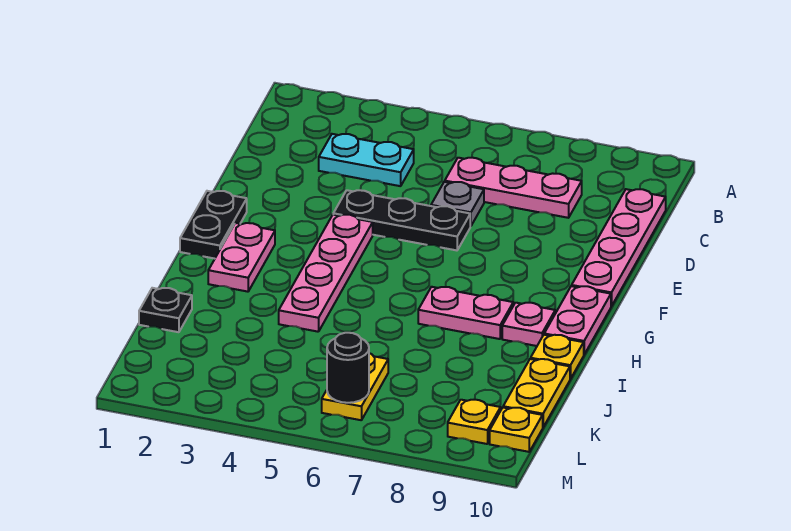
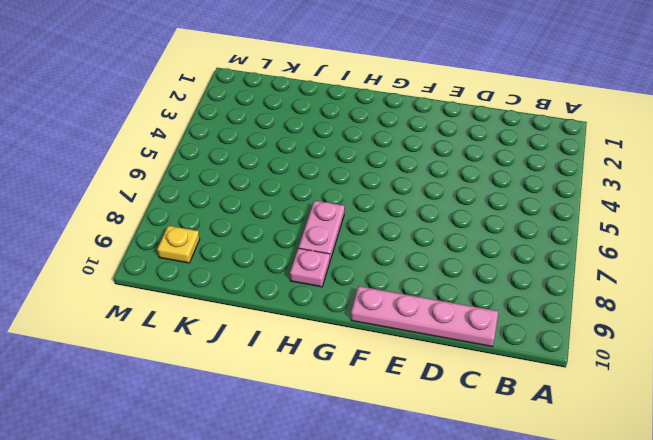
none -> cyan 1x2 plate [319,134,414,186]
none -> pink 1x3 plate [445,158,582,218]
none -> grey 1x1 plate [431,182,484,226]

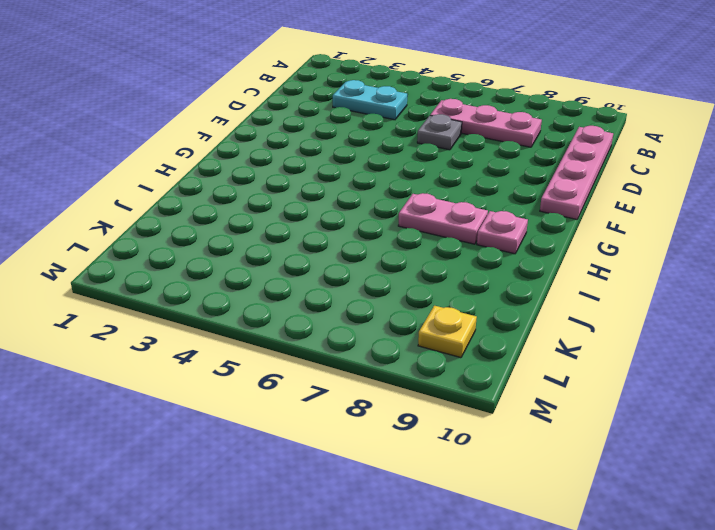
none -> black 1x3 plate [333,190,470,250]
none -> black 1x2 plate [180,191,247,259]
none -> pink 1x4 plate [279,215,373,332]

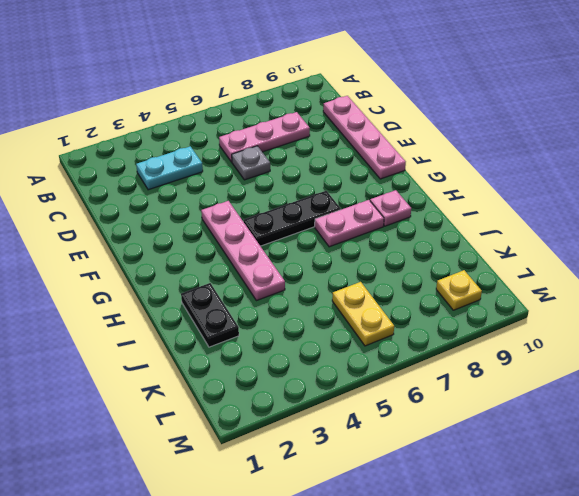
black 1x3 plate [244,191,341,246] -> black 1x3 plate moved to [333,190,470,250]
black 1x2 plate [181,283,239,347] -> black 1x2 plate moved to [180,191,247,259]
none -> pink 1x2 plate [208,223,275,292]
none -> pink 1x2 plate [544,286,611,354]
none -> yellow 1x1 plate [531,335,584,379]

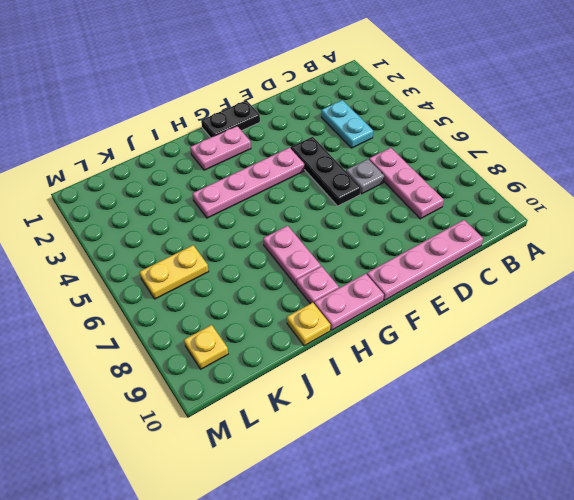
none -> black 1x1 plate [139,288,192,332]
none -> yellow 1x2 plate [503,359,570,427]
none -> yellow 1x1 plate [490,408,543,452]

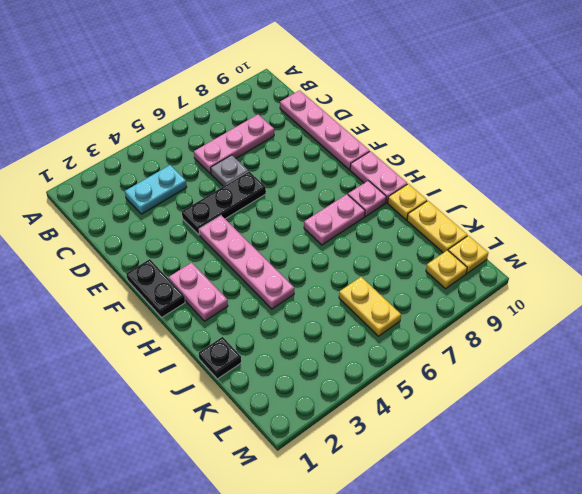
none -> black 1x1 round brick [327,333,369,403]

